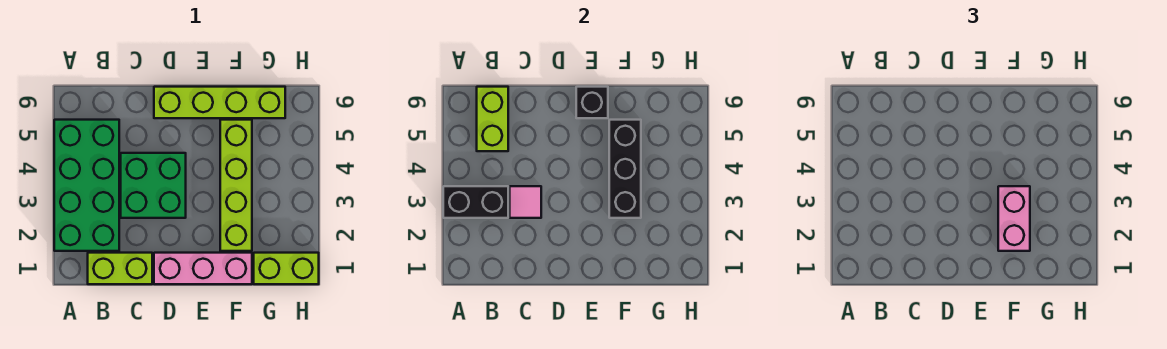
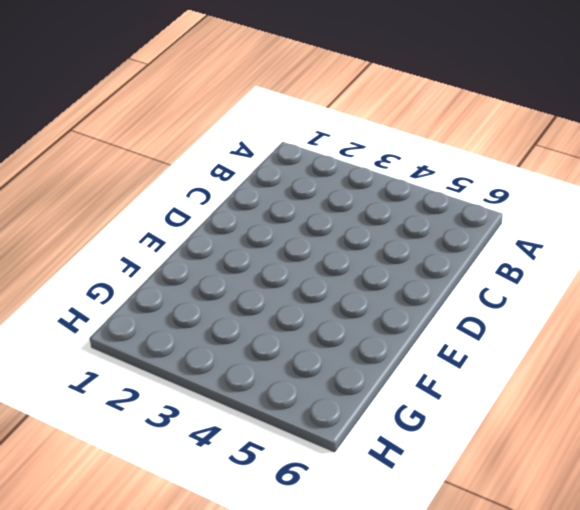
none -> green 2x4 brick [54,120,119,251]
none -> lime 1x2 brick [88,253,152,284]
none -> green 2x2 brick [121,153,186,218]

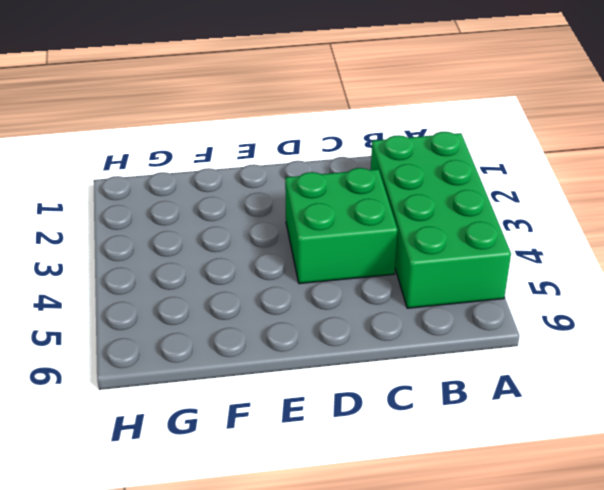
none -> lime 1x2 brick [88,253,152,284]
none -> pink 1x3 brick [154,253,252,284]
none -> lime 1x4 brick [154,87,285,118]

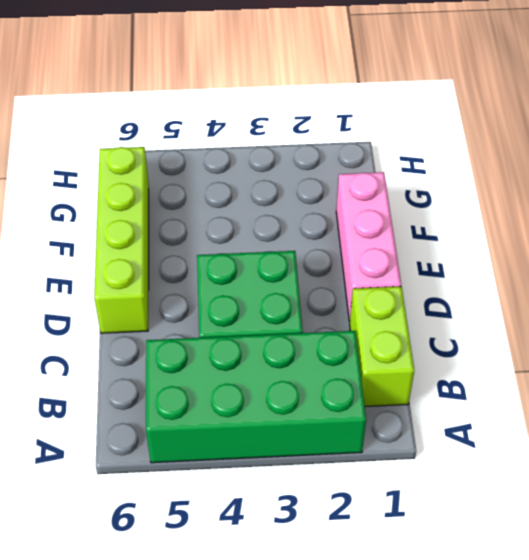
none -> lime 1x4 brick [220,120,252,251]
none -> lime 1x2 brick [254,253,319,284]
none -> black 1x2 brick [443,186,508,218]

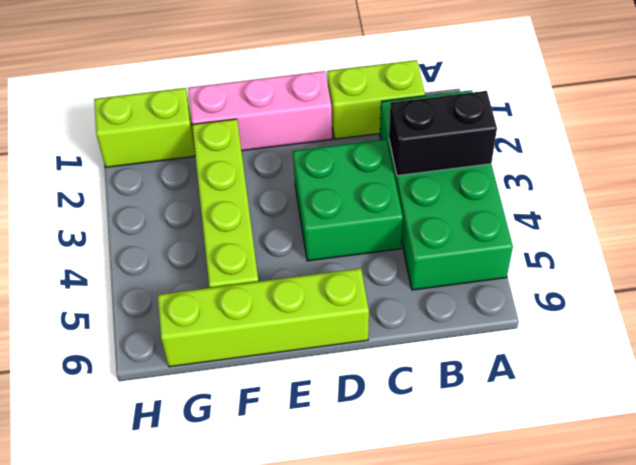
none -> lime 1x2 brick [477,87,508,151]
none -> pink 1x1 tile [510,186,541,218]
none -> black 1x1 brick [576,87,608,118]

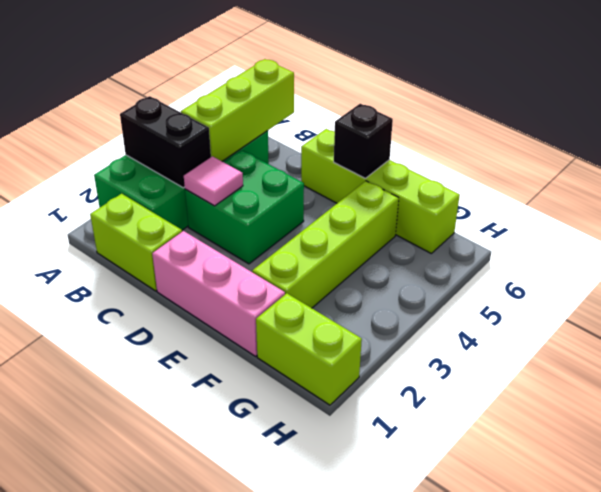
lime 1x3 brick [181,59,294,161] -> lime 1x2 brick [477,87,508,151]
none -> black 1x3 brick [609,120,641,218]
none -> pink 1x2 brick [998,186,1030,251]

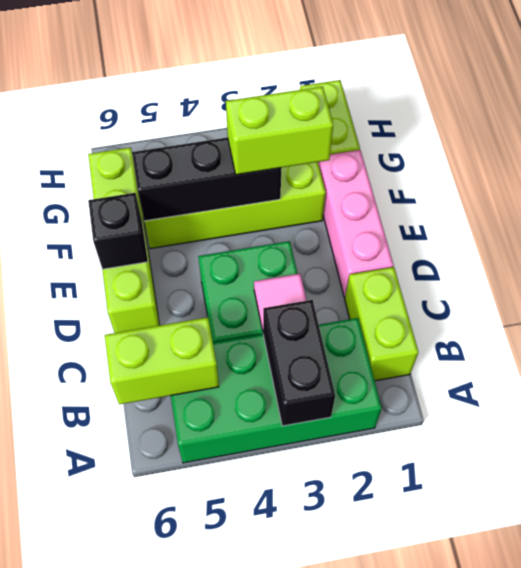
lime 1x2 brick [226,87,333,175] -> pink 1x2 brick [998,186,1030,251]

